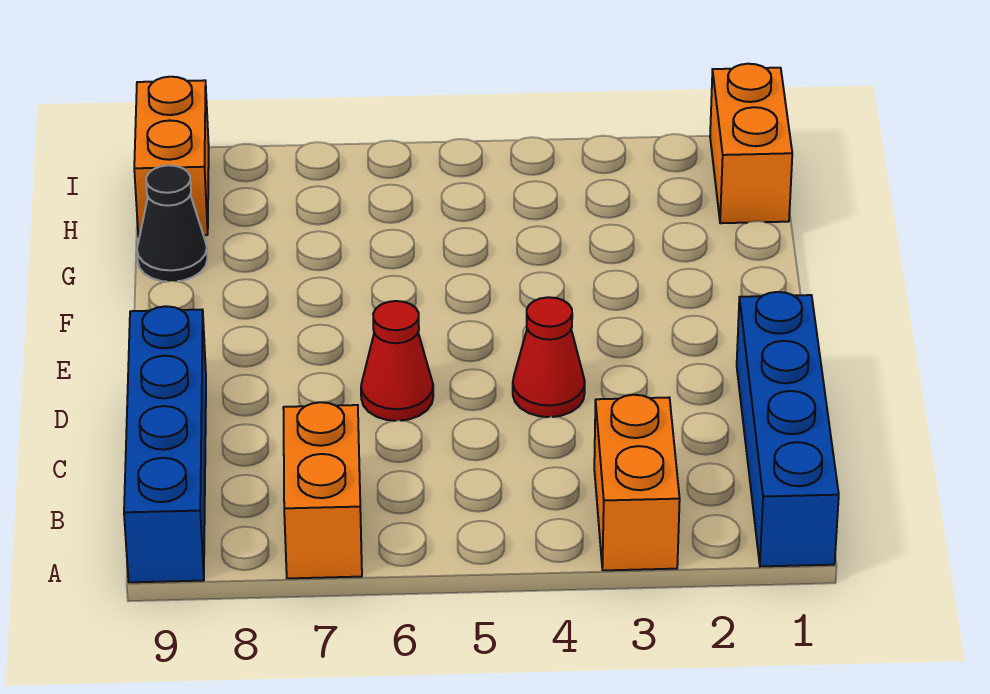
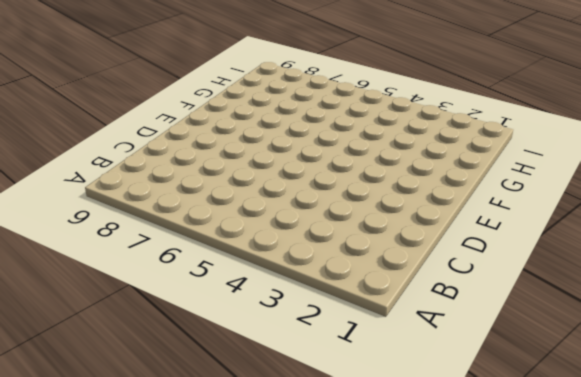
none -> blue 1x4 brick [737,292,839,567]
none -> orange 1x2 brick [594,395,680,570]

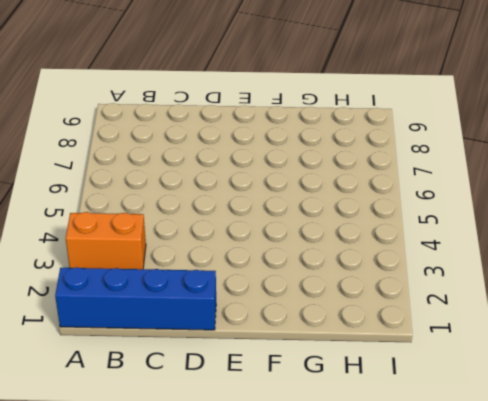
none -> orange 1x2 brick [283,402,362,578]
none -> blue 1x4 brick [124,306,206,582]

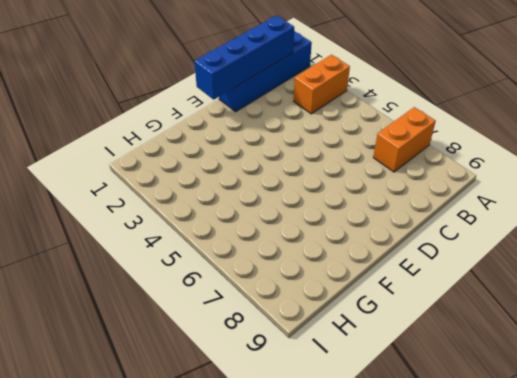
blue 1x4 brick [194,16,294,99] -> blue 1x4 brick moved to [124,306,206,582]
none -> red 1x1 cone [513,297,585,417]
none -> red 1x1 cone [361,301,433,421]

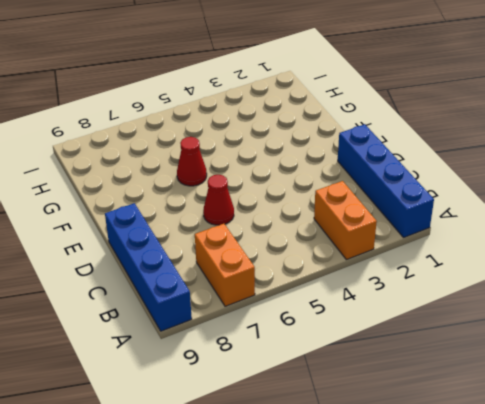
red 1x1 cone [177,137,207,186] -> red 1x1 cone moved to [513,297,585,417]
none -> black 1x1 cone [137,165,207,282]
none -> orange 1x2 brick [710,64,792,223]

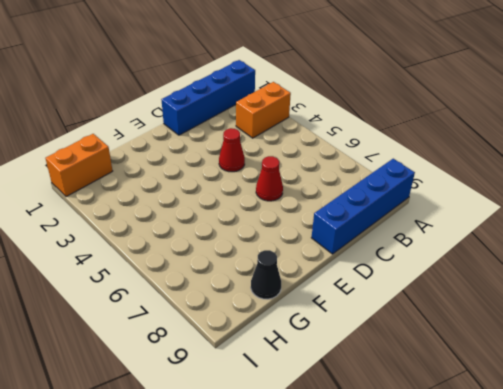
none -> orange 1x2 brick [283,402,362,578]
none -> orange 1x2 brick [134,77,209,237]

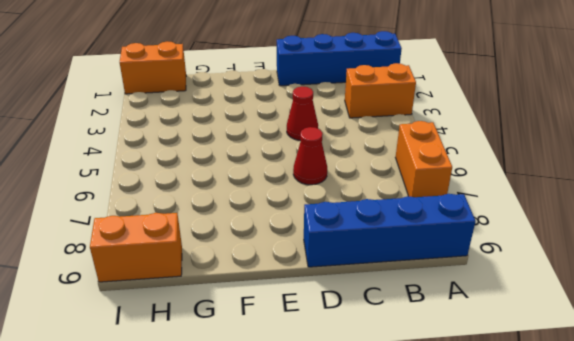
orange 1x2 brick [396,121,452,197] -> orange 1x2 brick turned to [283,402,362,578]
none -> black 1x1 cone [137,165,207,282]

